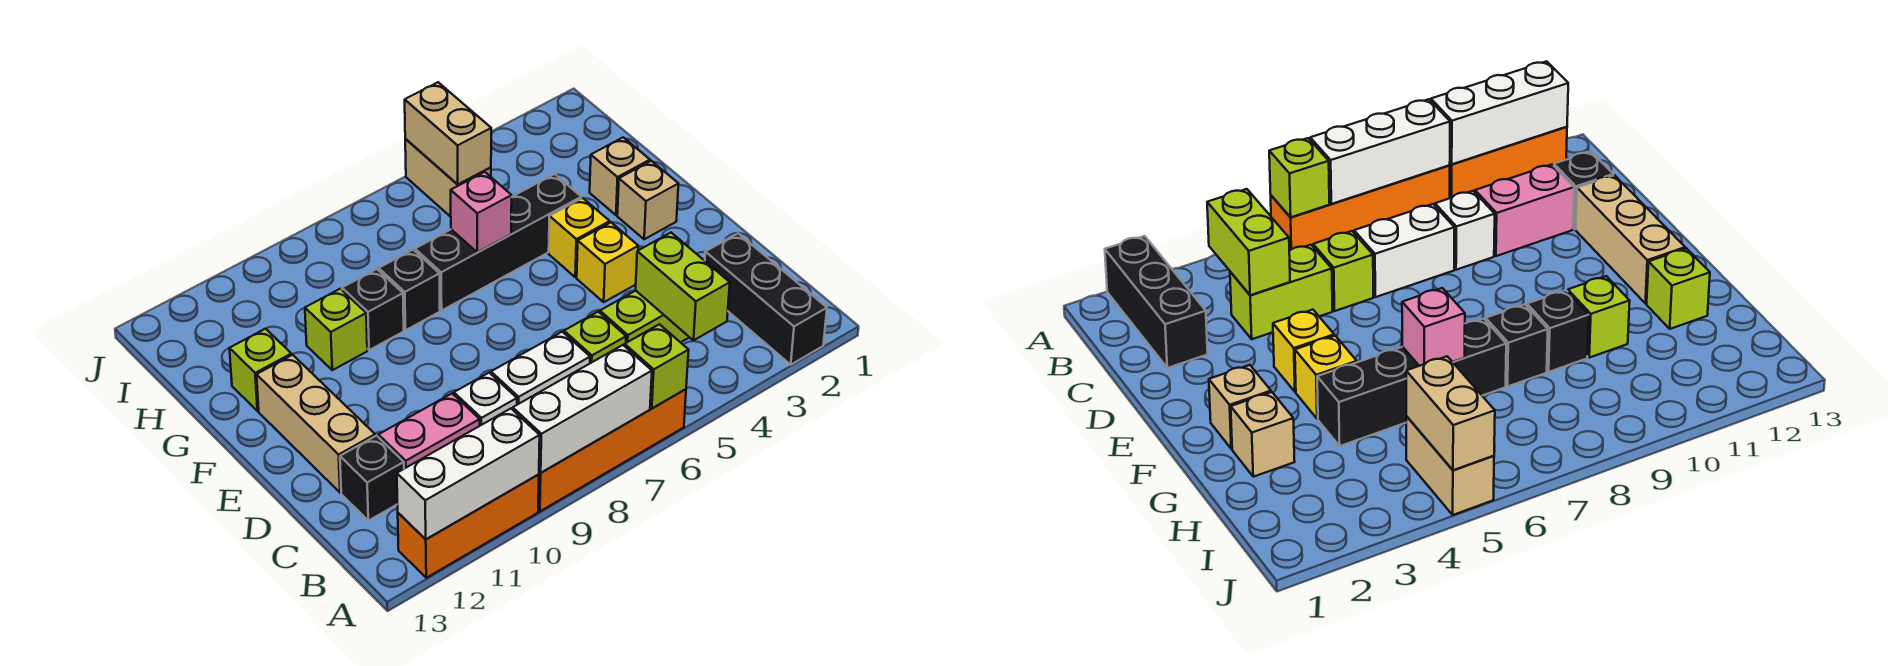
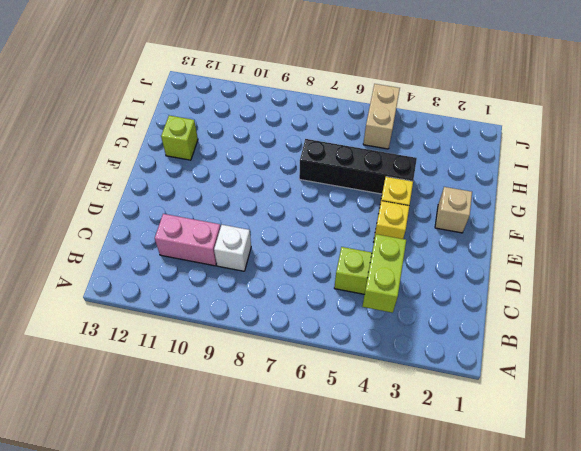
none -> black 1x3 brick [705,233,827,365]
none -> orange 1x4 brick [538,389,686,511]
none -> orange 1x3 brick [398,474,539,578]

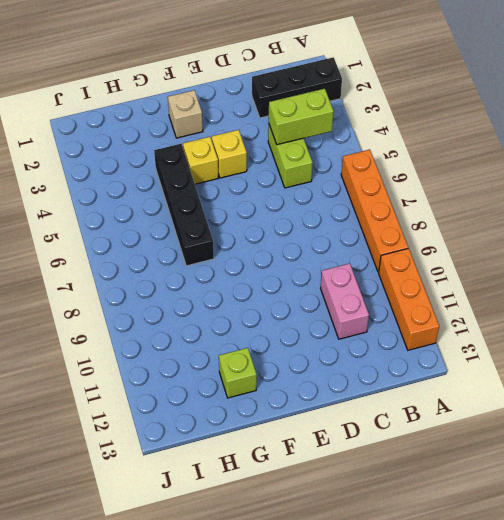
none -> lime 1x1 brick [564,312,626,363]
none -> white 1x2 brick [491,332,590,405]
none -> white 1x1 brick [454,373,517,426]

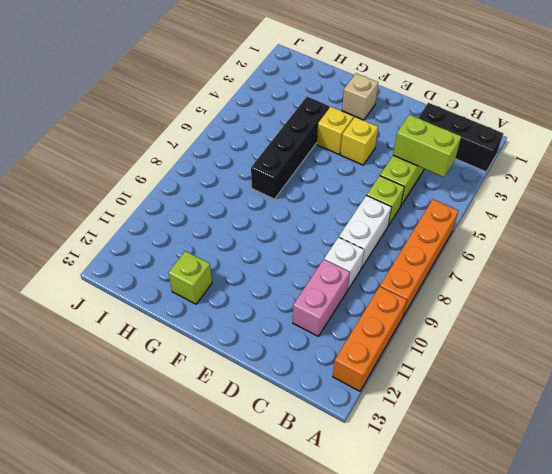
none -> black 1x1 brick [340,436,404,521]
none -> tan 1x3 brick [257,355,375,493]
none -> tan 1x1 brick [590,137,650,215]

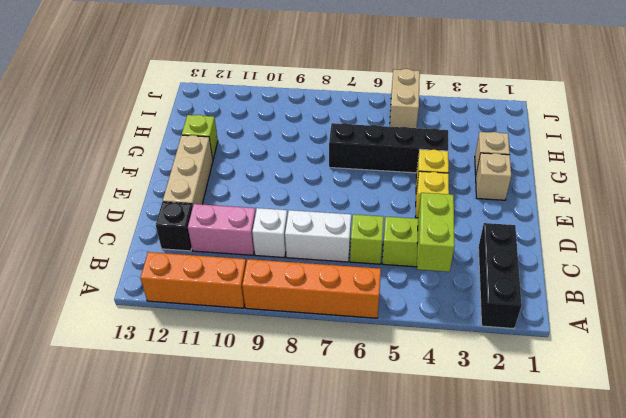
none -> black 1x1 brick [379,250,440,330]
none -> black 1x1 brick [342,269,404,350]
none -> lime 1x1 brick [305,289,367,370]

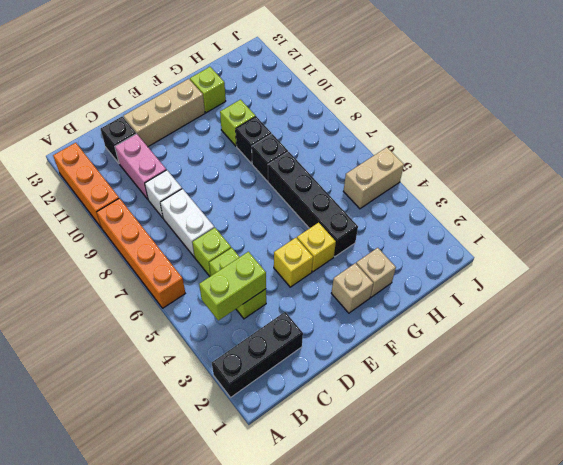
none -> lime 1x1 brick [625,324,689,408]
none -> white 1x3 brick [513,345,652,473]
none -> white 1x3 brick [397,409,540,539]

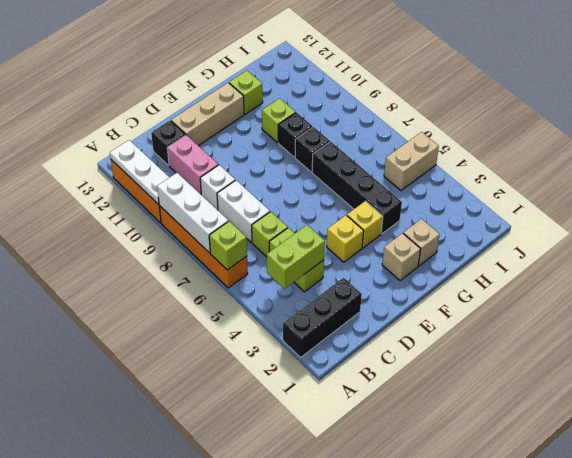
white 1x3 plate [110,140,169,204] -> white 1x3 brick [397,409,540,539]
none -> pink 1x1 brick [451,172,512,252]
none -> tan 1x2 brick [405,82,491,184]

